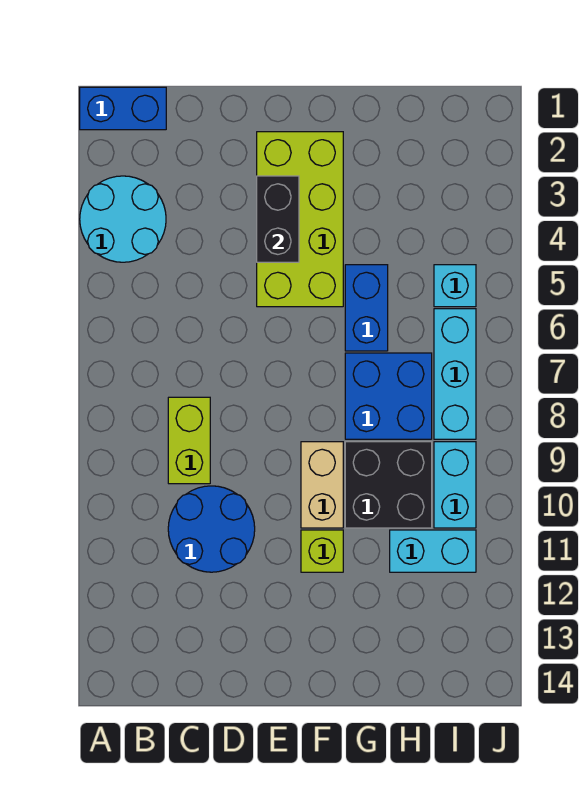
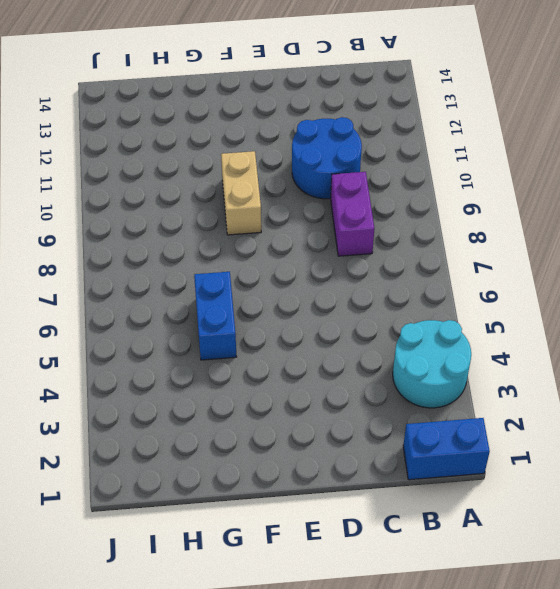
purple 1x2 brick [331,172,374,256] -> lime 1x2 brick [168,397,210,484]
none -> lime 2x4 brick [257,132,343,307]
none -> lime 1x1 brick [301,530,343,572]
none -> blue 2x2 brick [345,353,432,439]

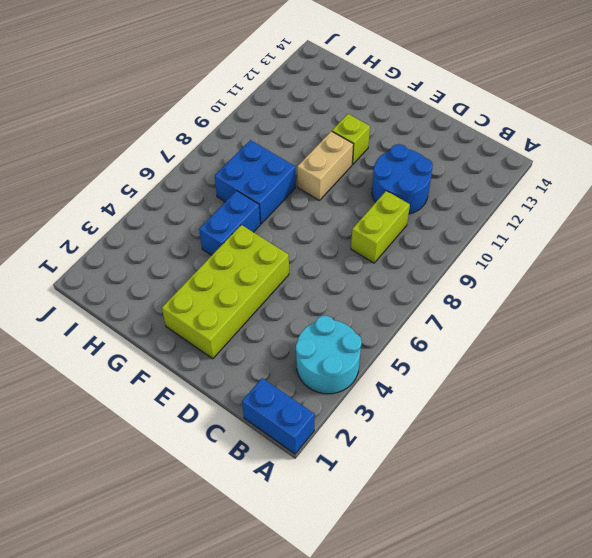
none -> black 2x2 brick [345,442,432,528]
none -> cyan 1x2 brick [390,530,476,572]
none -> cyan 1x1 brick [434,265,476,307]

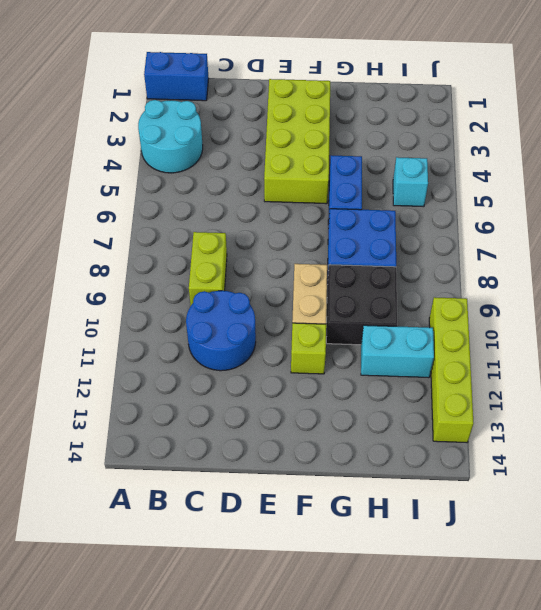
lime 1x4 brick [429,297,474,443] -> none
none -> cyan 1x3 brick [434,309,476,439]
none -> cyan 1x2 brick [434,442,476,528]
none -> black 1x2 brick [257,176,299,262]

